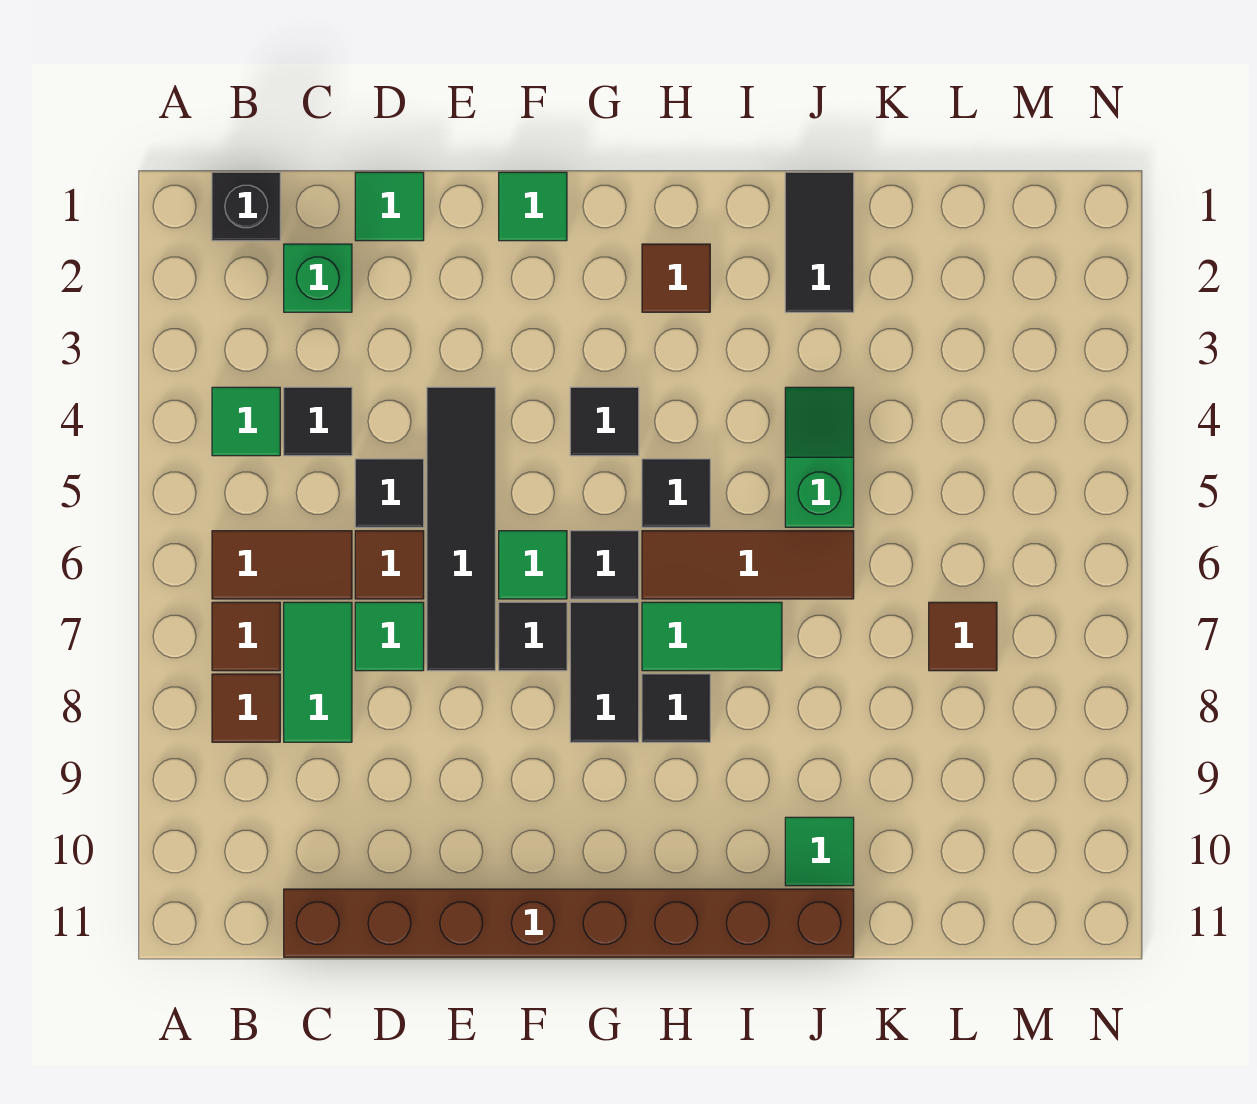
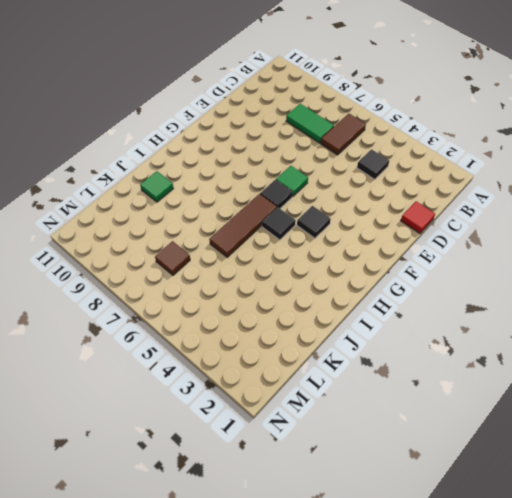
red 1x1 tile [401,201,435,234] -> green 1x1 tile [355,172,424,241]
none -> black 1x1 brick [212,172,280,241]
none -> green 1x1 tile [212,387,280,456]
none -> brown 1x1 tile [212,602,280,671]

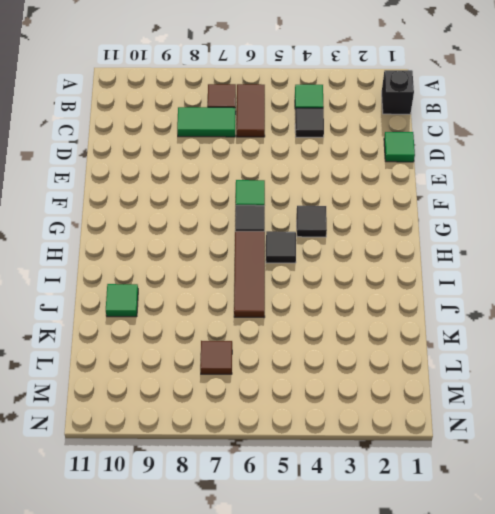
none -> brown 1x1 tile [212,674,280,742]
none -> green 1x1 brick [284,244,352,312]
none -> brown 1x8 brick [284,889,854,957]

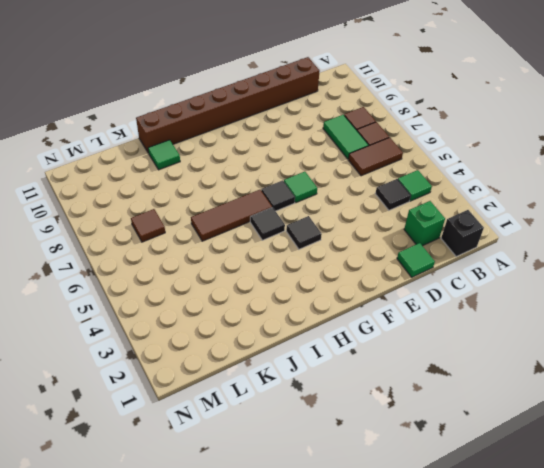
none -> black 1x1 tile [355,459,424,527]
none -> brown 1x1 tile [355,531,424,599]
none -> green 1x1 tile [355,602,424,671]

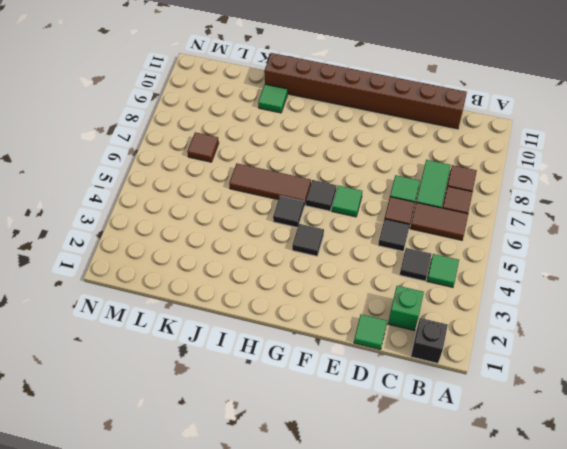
none -> black 1x4 tile [427,387,495,671]
none -> green 1x1 tile [499,172,567,241]
none -> black 1x1 tile [499,602,567,671]

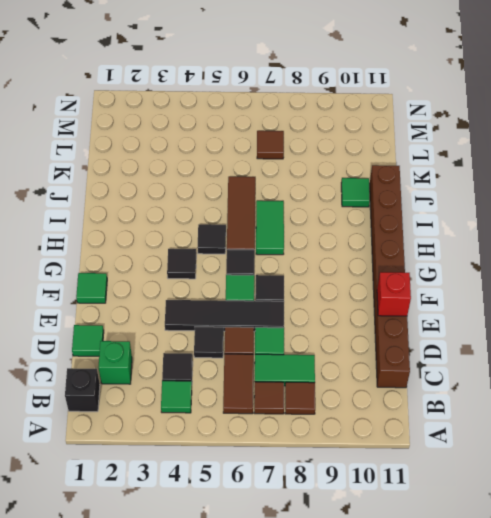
red 1x1 brick [377,272,411,316] -> none
none -> black 1x2 tile [570,602,639,742]
none -> brown 1x1 tile [642,244,710,312]
none -> black 1x1 tile [642,674,710,742]

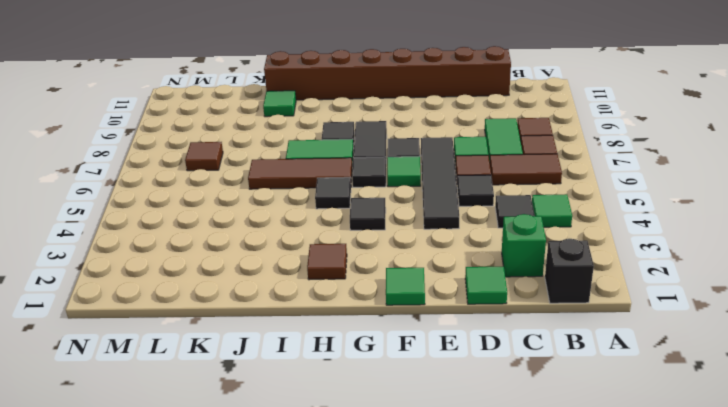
none -> black 1x2 tile [785,172,854,312]
none -> green 1x2 slope [785,387,854,527]

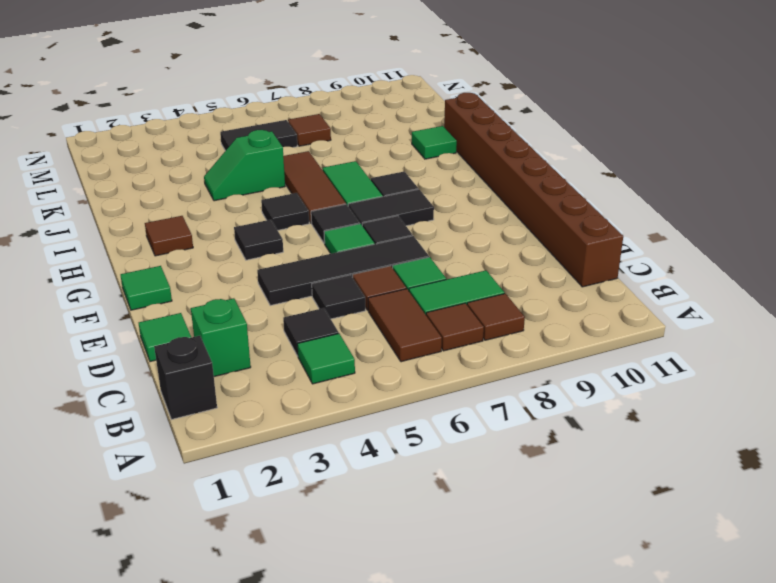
black 1x2 tile [220,120,297,151] -> black 1x2 tile moved to [785,172,854,312]

